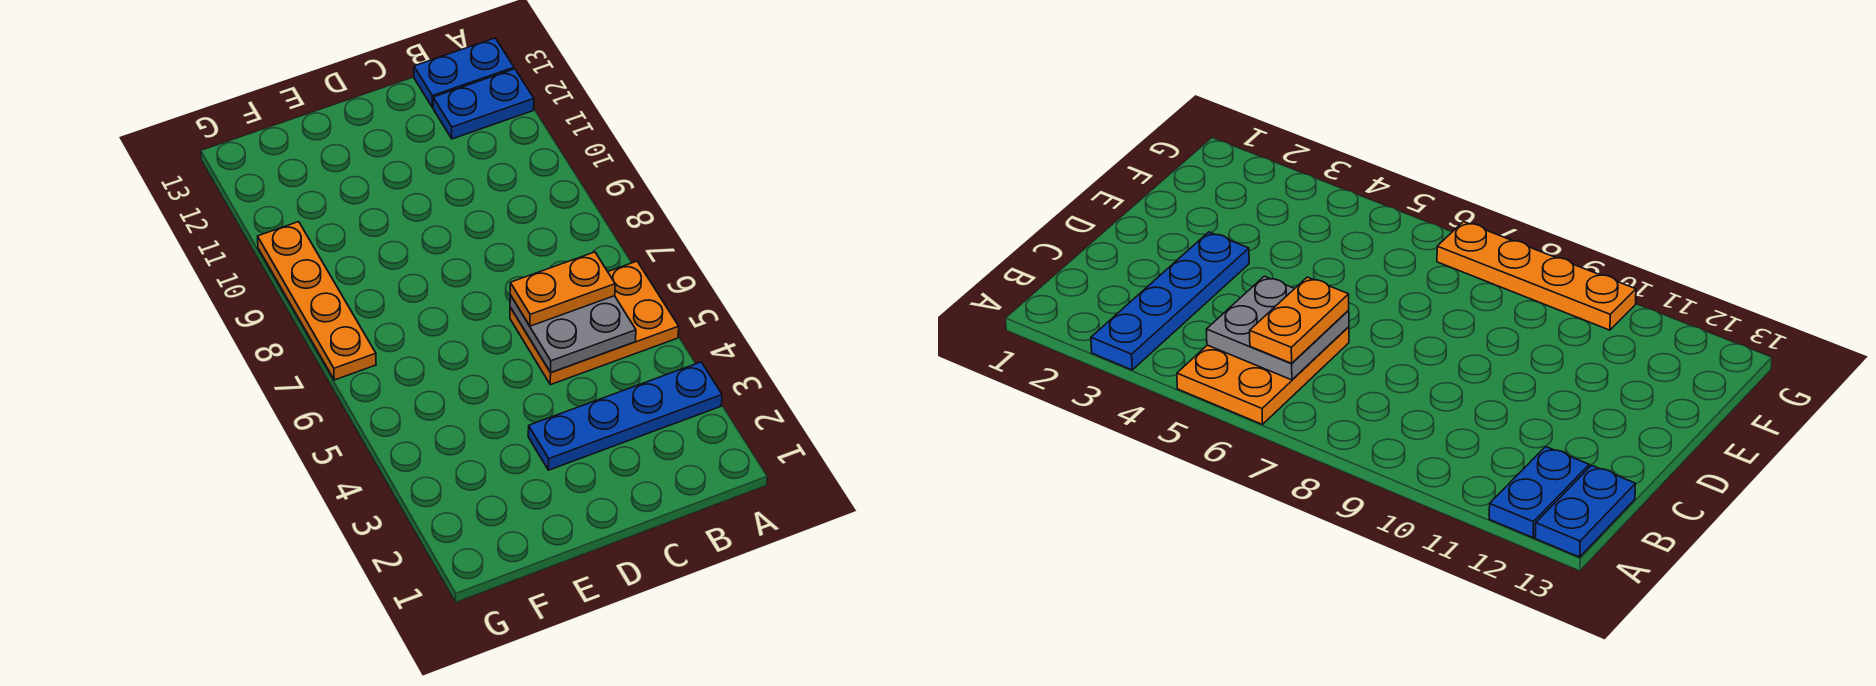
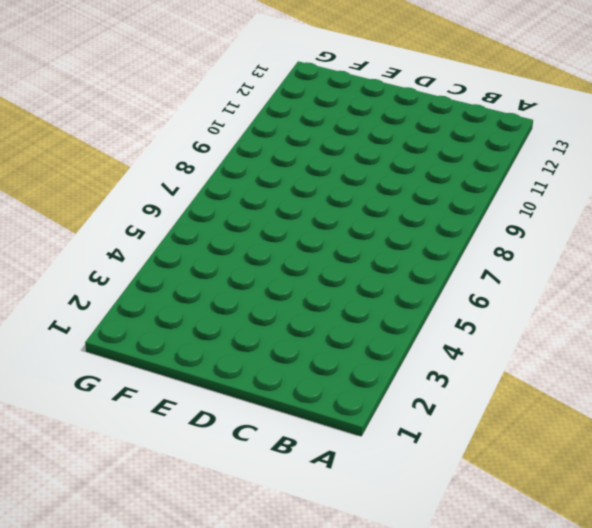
none -> blue 1x4 plate [528,362,722,470]
none -> orange 2x3 plate [510,261,679,385]

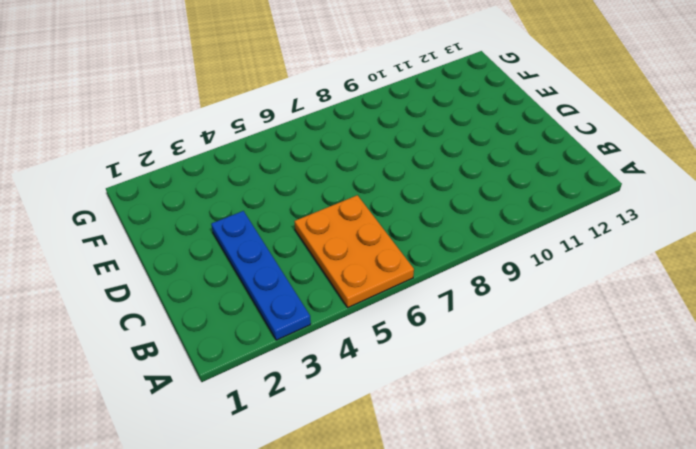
none -> blue 1x2 plate [433,69,534,139]
none -> blue 1x2 plate [414,38,514,107]

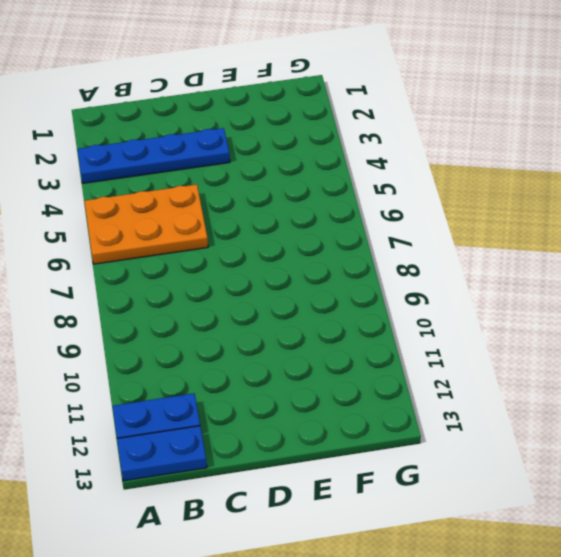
none -> orange 1x4 plate [258,222,376,380]
none -> grey 2x2 plate [510,295,636,372]

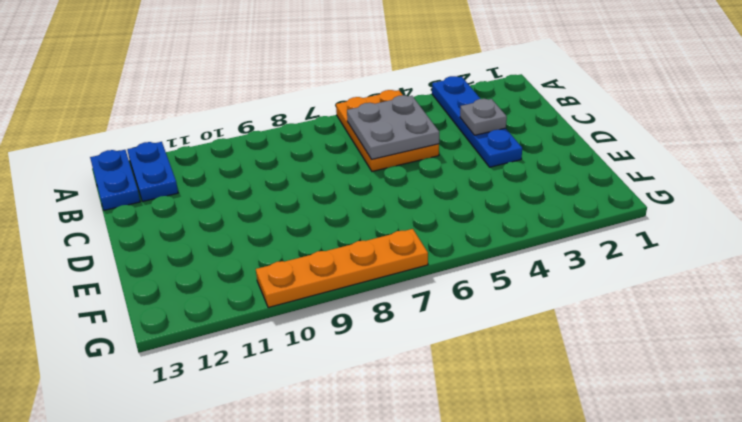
grey 1x1 plate [460,99,507,135] -> none
none -> orange 1x2 plate [510,252,615,326]

